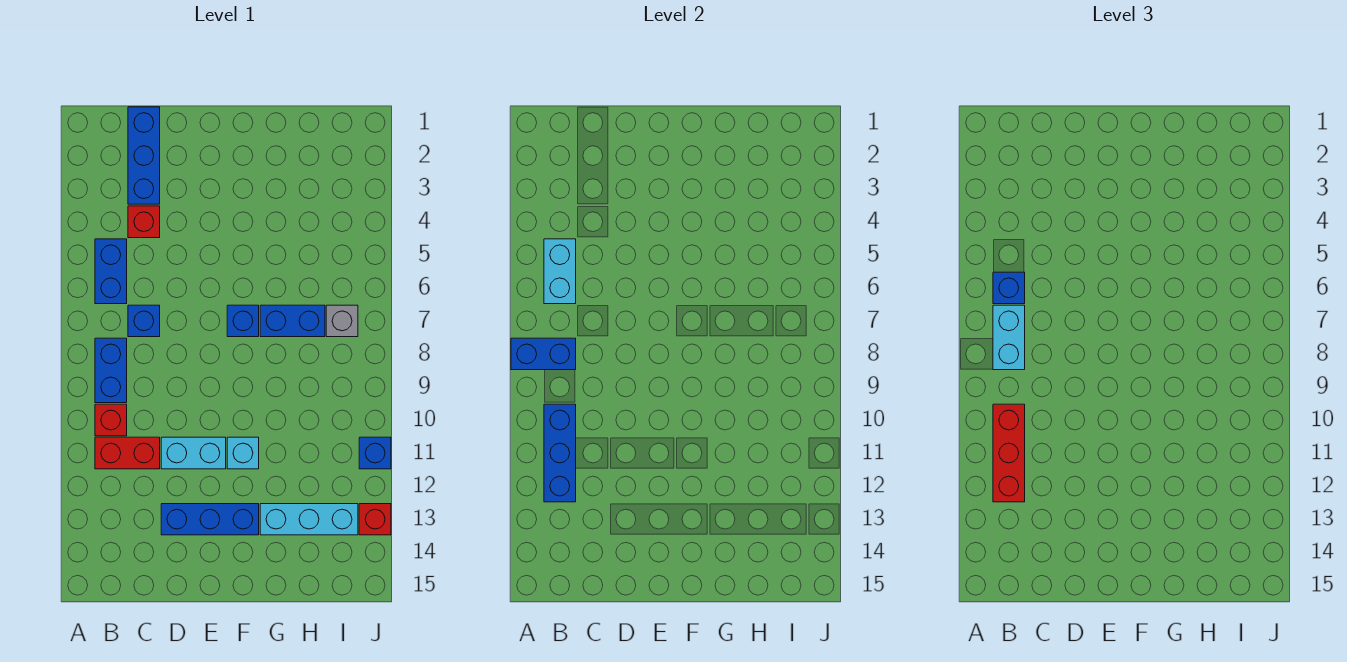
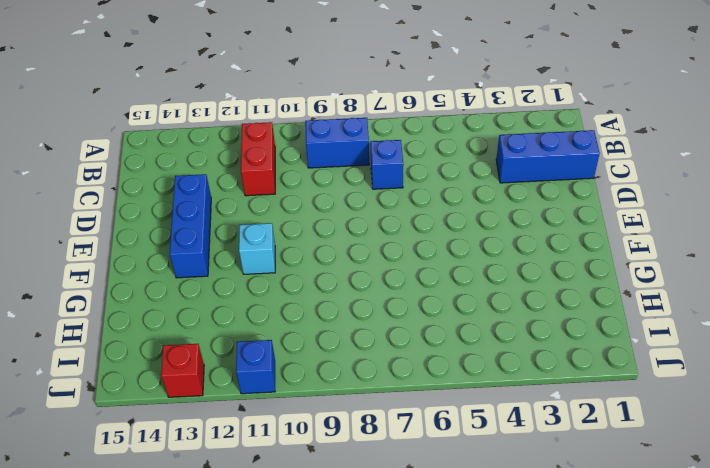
none -> blue 1x2 brick [95,239,127,304]
none -> red 1x1 brick [95,404,127,436]
none -> red 1x1 brick [128,206,160,238]

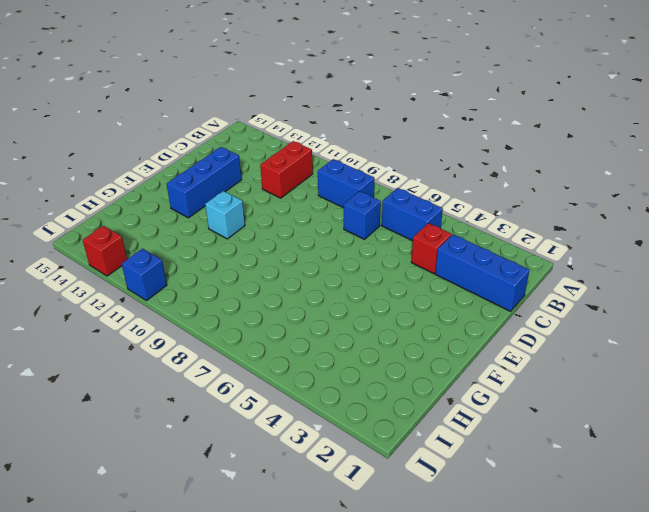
none -> red 1x1 brick [95,404,127,436]
none -> cyan 1x2 brick [161,437,226,469]
none -> blue 1x1 brick [227,305,259,337]

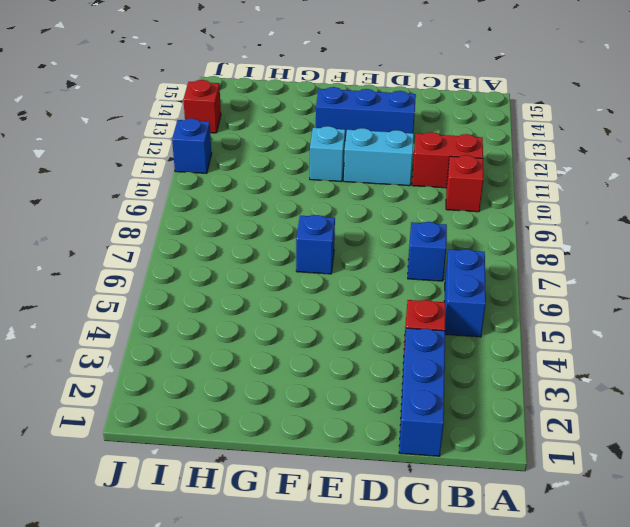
none -> blue 1x2 brick [95,338,127,403]
none -> blue 1x2 brick [260,305,325,337]
none -> cyan 1x3 brick [260,504,358,535]

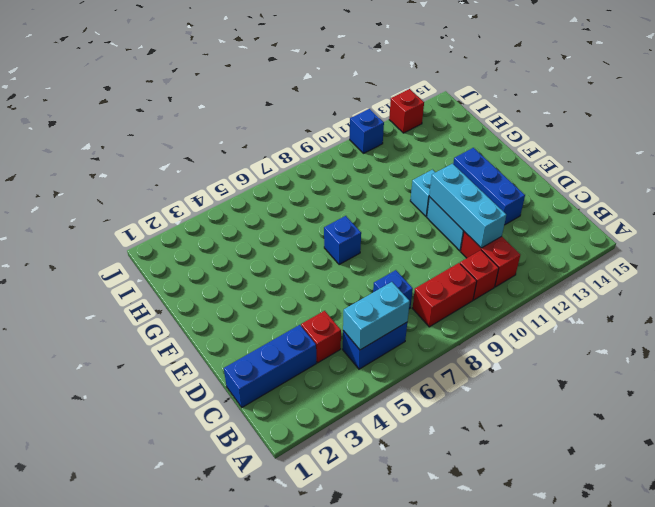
red 1x2 brick [412,263,477,327] -> blue 1x2 brick [95,338,127,403]
cyan 1x3 brick [429,164,506,248] -> cyan 1x3 brick moved to [260,504,358,535]
none -> blue 1x2 brick [260,305,325,337]
none -> grey 1x1 brick [326,305,358,337]
none -> blue 1x2 brick [511,338,576,370]

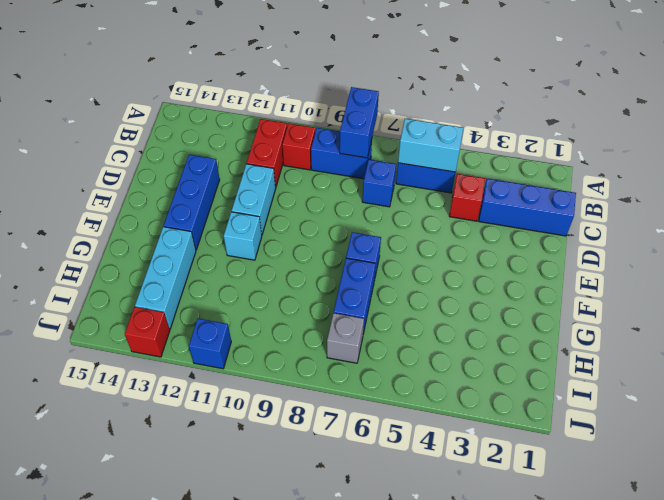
none -> blue 1x3 brick [544,404,576,502]
none -> blue 1x1 brick [993,272,1025,304]
none -> cyan 1x2 brick [993,305,1025,370]

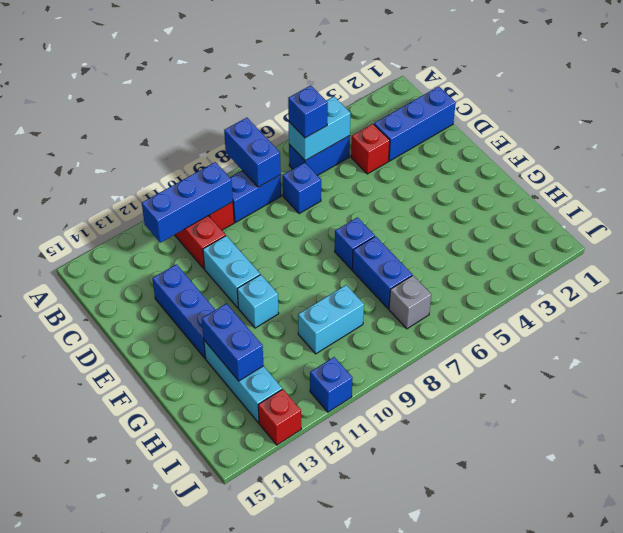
blue 1x2 brick [202,304,264,381] -> none
cyan 1x2 brick [298,285,364,354] -> cyan 1x2 brick moved to [993,305,1025,370]
none -> red 1x3 brick [993,404,1025,502]

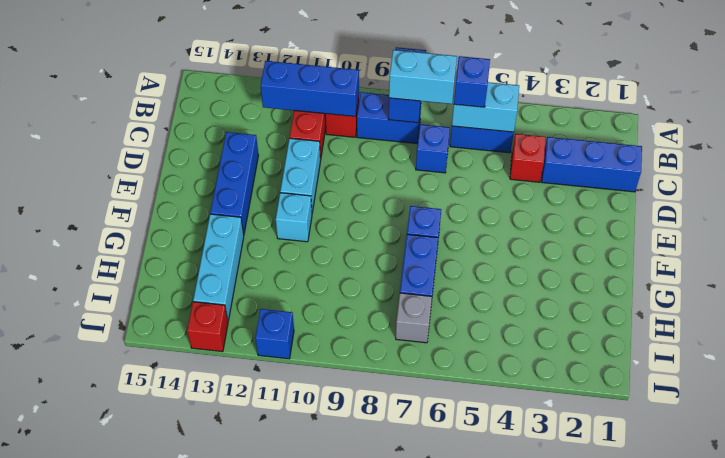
none -> red 1x3 brick [993,404,1025,502]

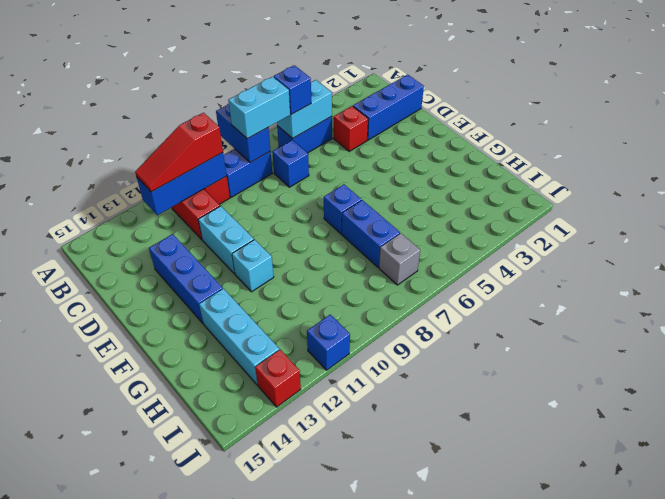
red 1x3 slope [135,113,223,192] -> red 1x3 brick [993,404,1025,502]

